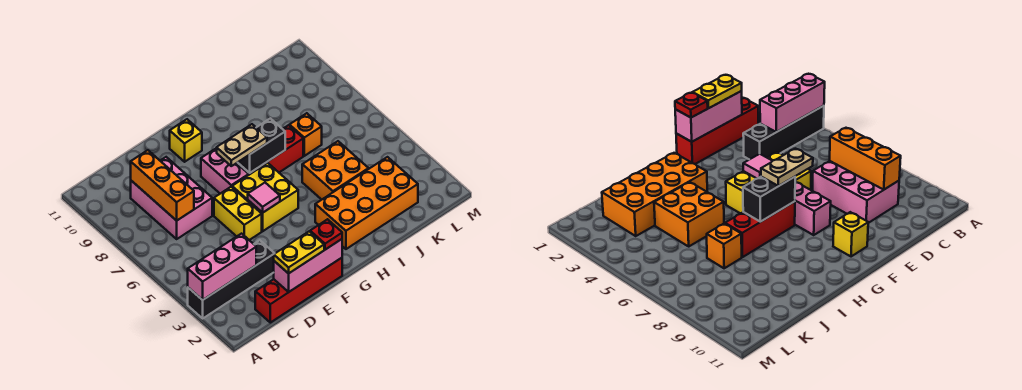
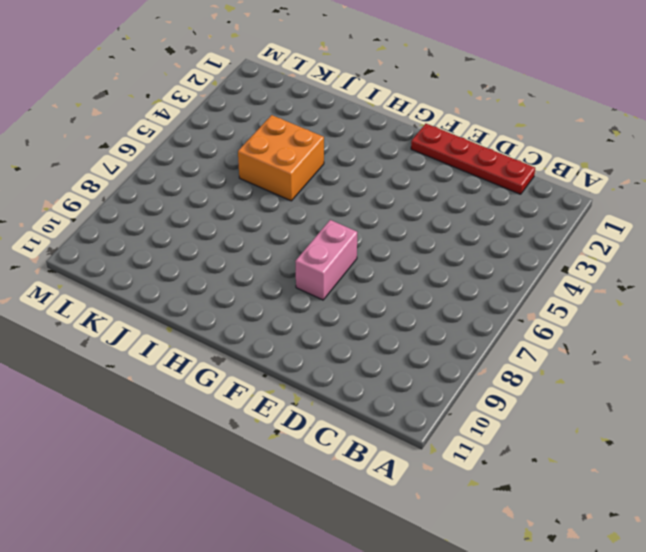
red 1x4 plate [411,124,535,194] -> red 1x4 brick [255,258,342,323]
none -> black 1x4 brick [188,240,275,318]
none -> pink 2x3 brick [131,157,212,239]
none -> yellow 1x2 brick [214,187,262,240]

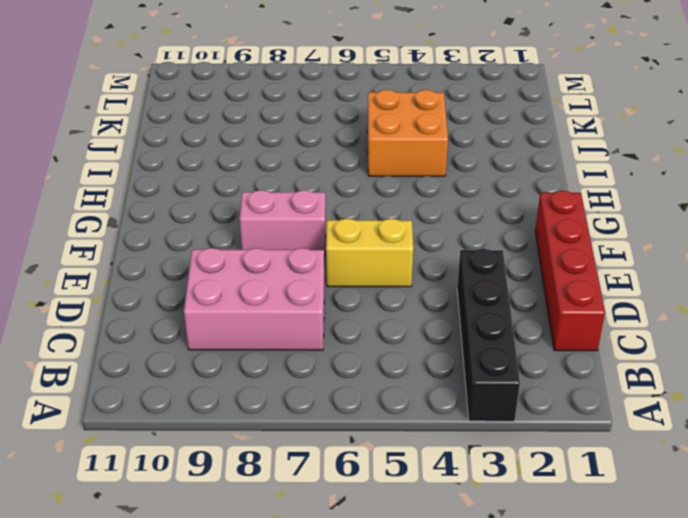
none -> yellow 2x2 brick [232,163,298,231]
none -> yellow 1x1 brick [170,119,202,162]
none -> red 1x3 brick [237,125,303,175]

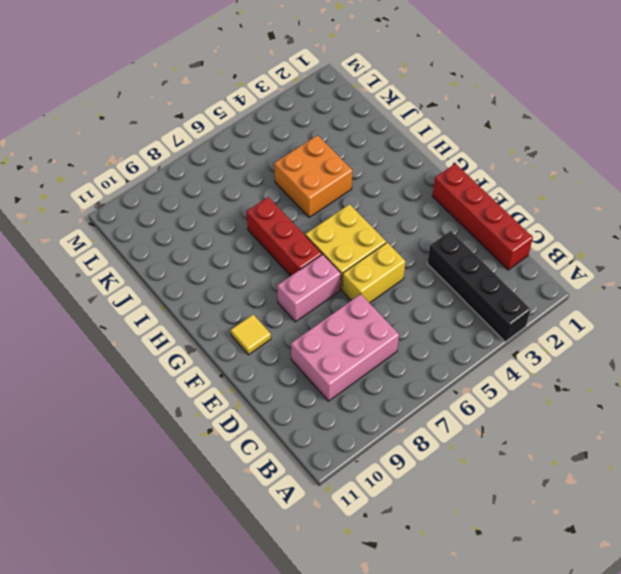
yellow 1x1 tile [231,315,271,355] -> yellow 1x1 brick [170,119,202,162]
none -> orange 2x4 brick [315,157,418,249]
none -> orange 1x1 brick [289,113,322,156]
none -> pink 1x3 brick [188,234,256,300]

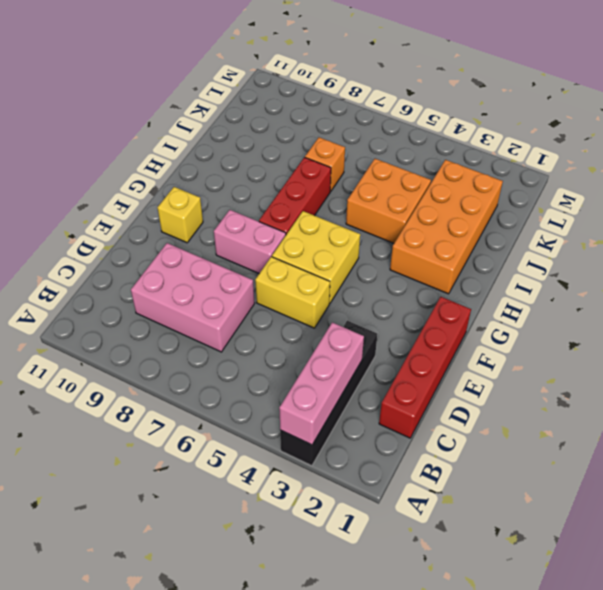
none -> orange 1x3 brick [131,150,194,221]
none -> pink 1x3 brick [274,239,342,292]
none -> pink 1x1 tile [248,183,280,213]

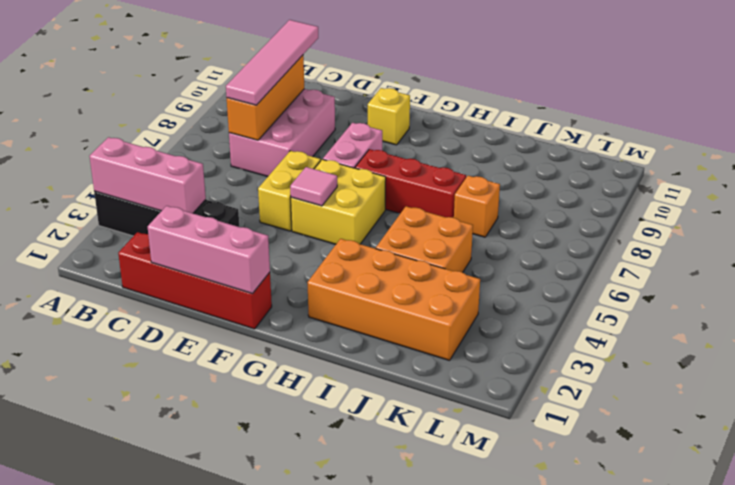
pink 1x4 tile [226,20,318,105] -> none
none -> black 1x2 brick [238,118,285,173]
none -> yellow 1x2 plate [274,231,324,274]
none -> red 1x1 plate [310,219,342,250]

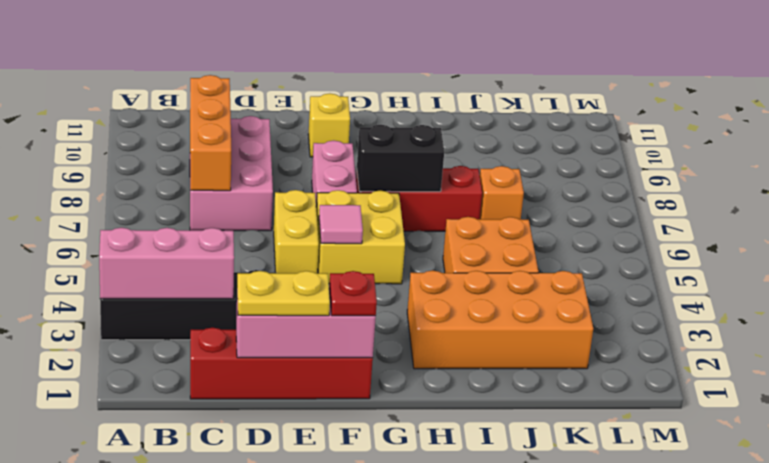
none -> tan 1x2 plate [217,124,267,166]

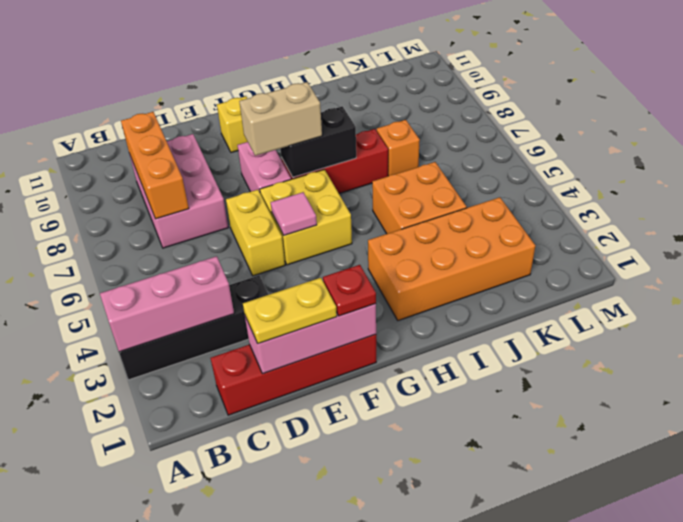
tan 1x2 brick [239,82,322,156] -> tan 1x2 plate [217,124,267,166]

